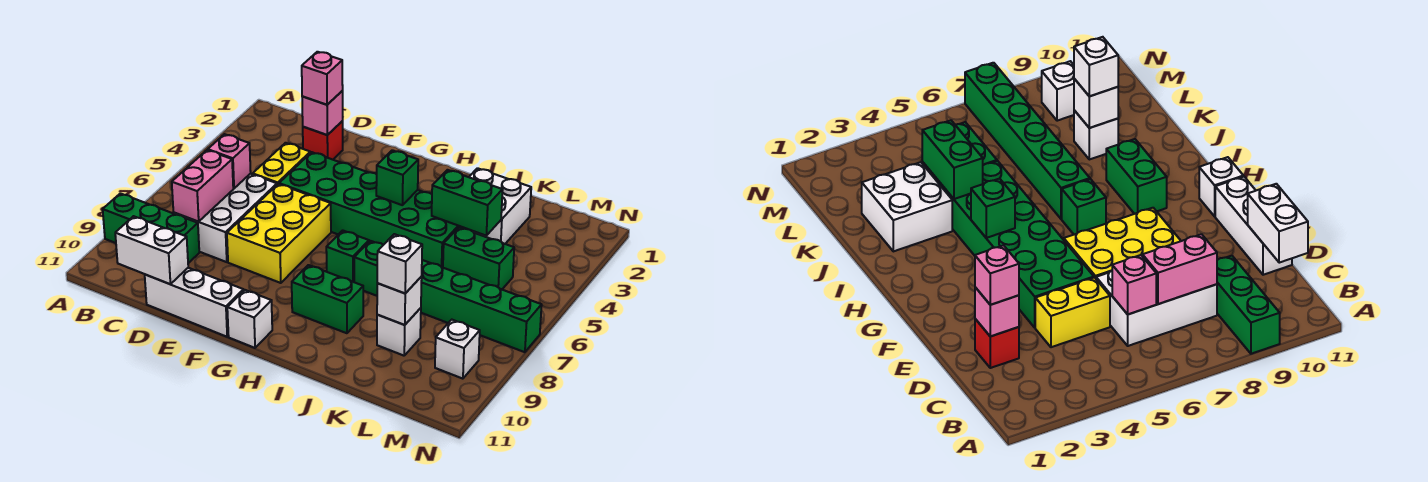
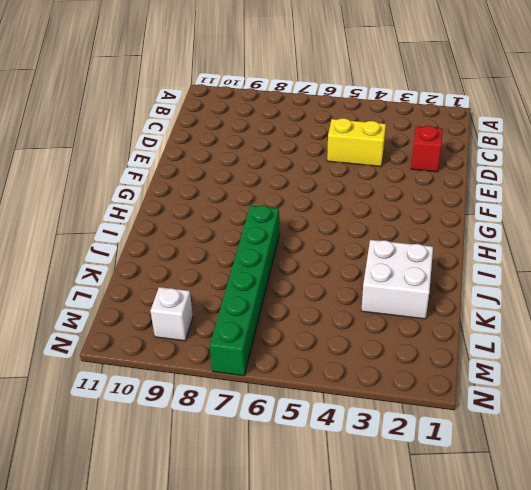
none -> green 1x3 brick [103,193,199,263]
none -> white 2x3 brick [174,174,277,262]
none -> white 1x3 brick [145,268,244,337]

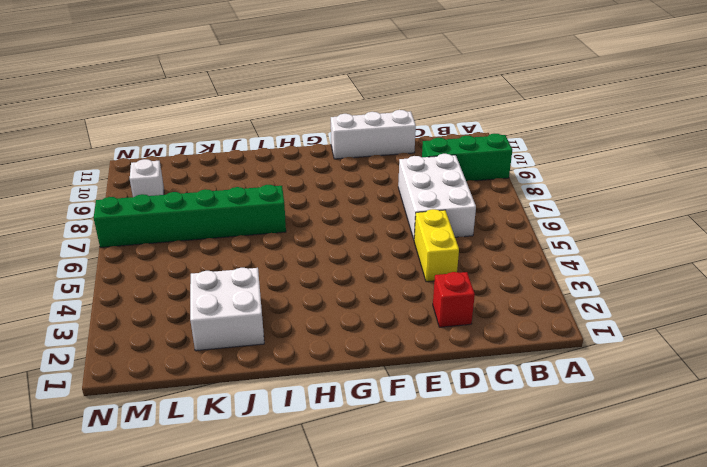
none -> green 2x6 brick [279,152,466,267]
none -> yellow 2x3 brick [227,184,331,283]
none -> white 1x1 brick [227,290,272,348]

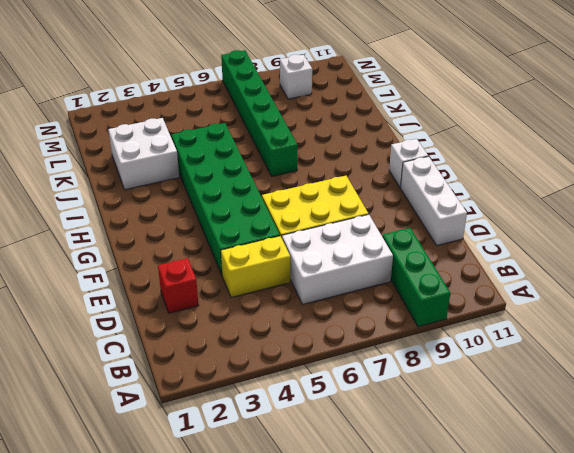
none -> green 1x1 brick [326,230,369,282]
none -> green 1x2 brick [292,265,363,333]
none -> green 1x2 brick [443,227,514,289]

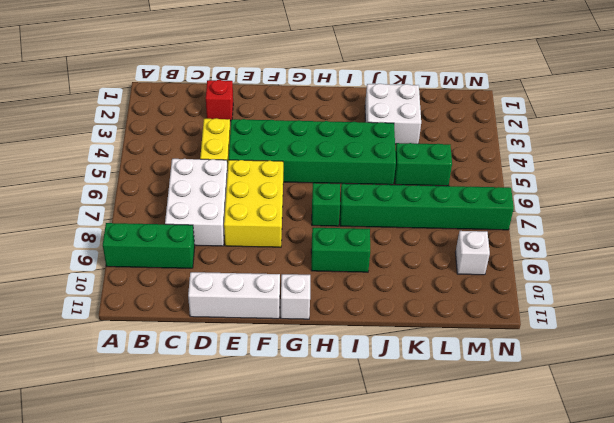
none -> white 1x1 brick [377,308,421,356]
none -> pink 1x1 brick [208,134,251,188]
none -> pink 1x2 brick [172,150,233,222]

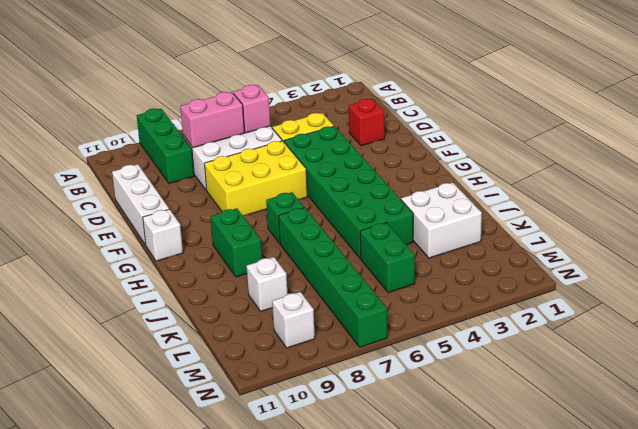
none -> white 1x2 brick [115,216,188,284]
none -> pink 1x1 brick [302,91,343,135]
none -> green 1x1 brick [376,150,418,205]

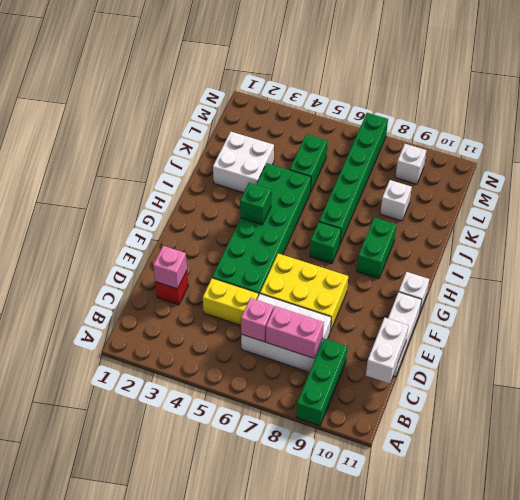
none -> green 1x2 brick [432,170,503,235]
none -> white 1x1 brick [377,277,422,325]
none -> pink 1x1 brick [302,52,343,105]

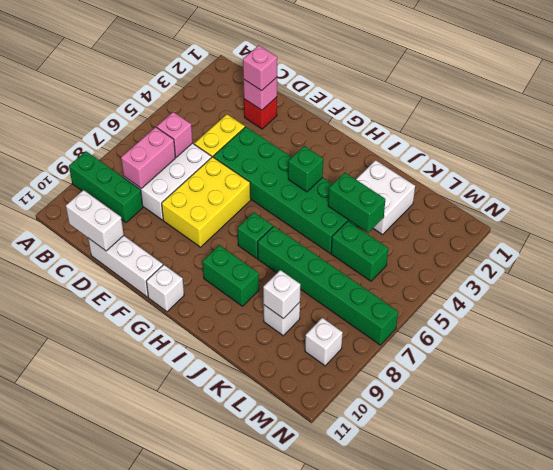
none -> white 1x1 brick [377,234,422,293]

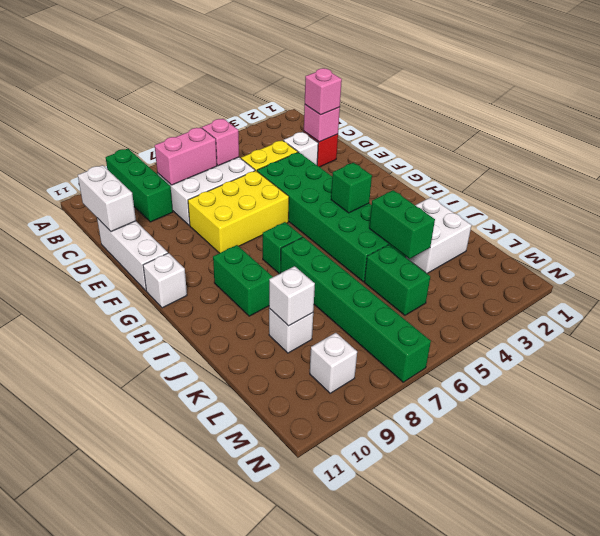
white 1x1 brick [283,132,318,165] -> white 1x1 brick moved to [377,234,422,293]

